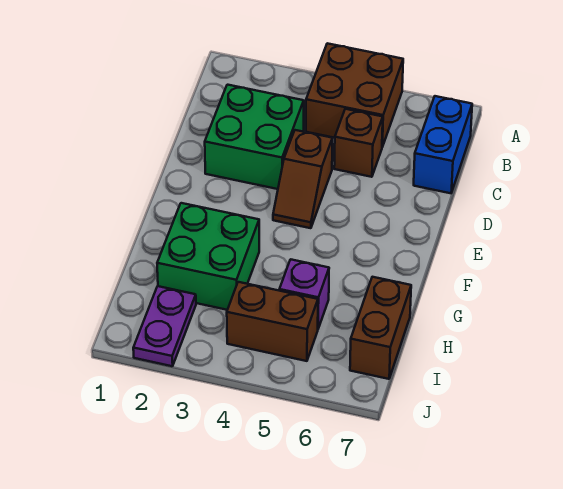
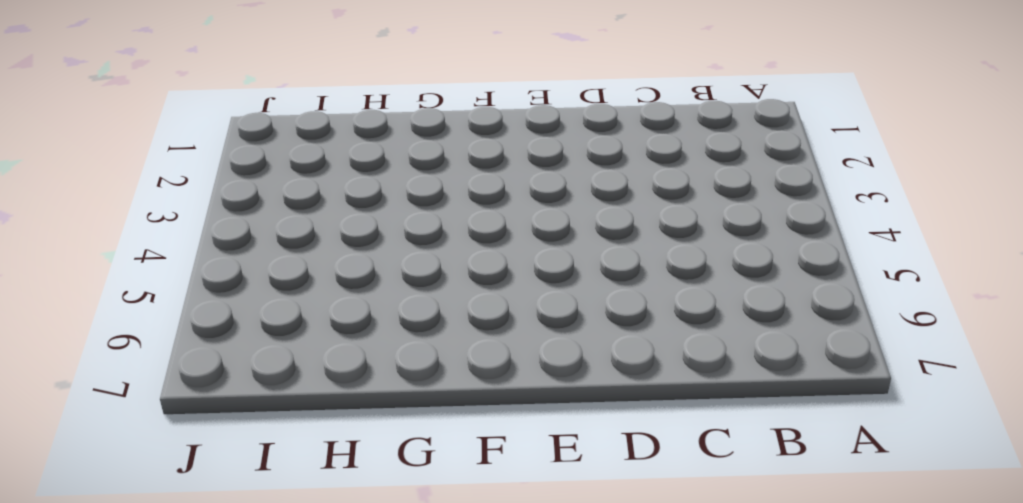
none -> brown 2x2 brick [306,43,403,147]
none -> blue 1x2 brick [414,96,472,193]

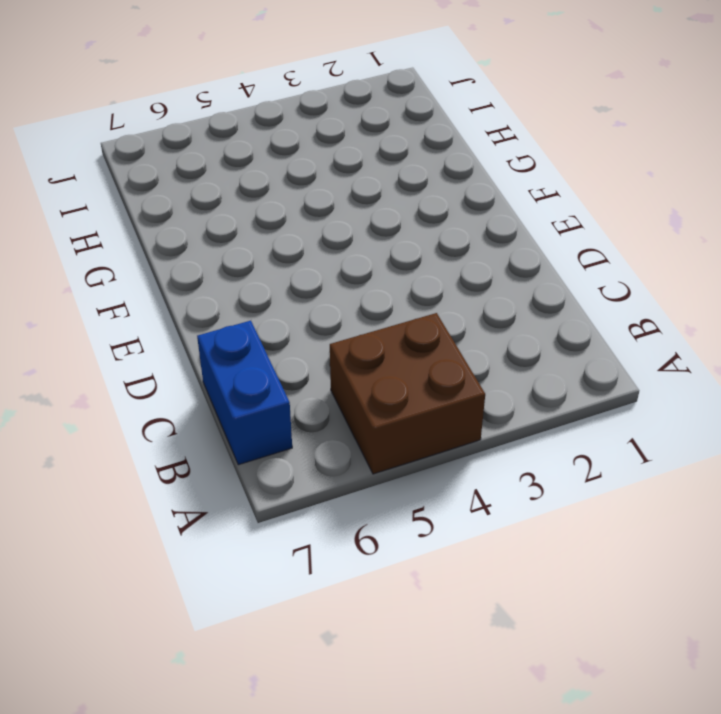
none -> green 2x2 brick [205,85,304,189]
none -> brown 1x1 brick [334,109,383,177]

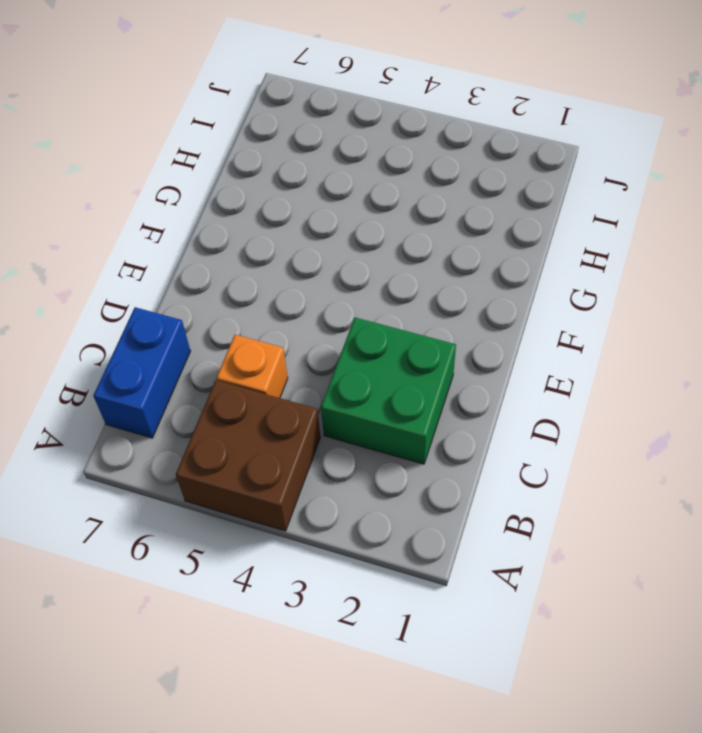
orange 1x1 brick [216,335,288,398] -> brown 1x1 brick [334,109,383,177]
none -> brown 1x2 slope [273,130,332,228]
none -> green 2x2 brick [157,203,259,310]

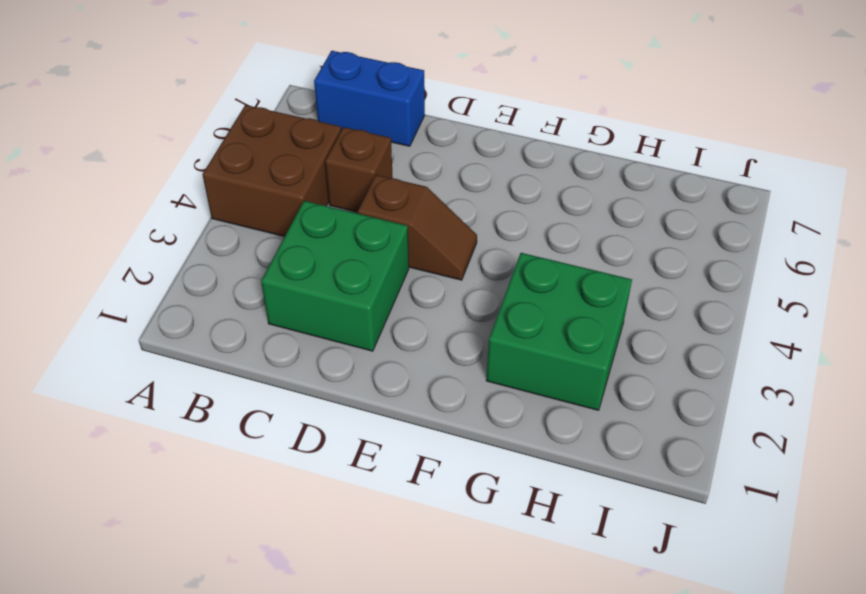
none -> purple 1x1 brick [279,259,329,328]
none -> brown 1x2 brick [350,277,411,379]

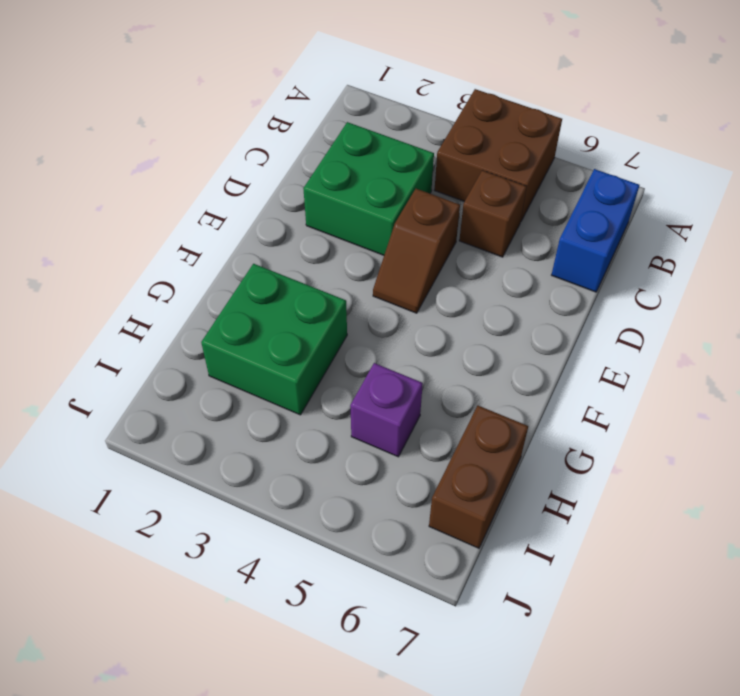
none -> purple 1x2 plate [133,286,196,366]
none -> brown 1x2 brick [227,282,318,361]

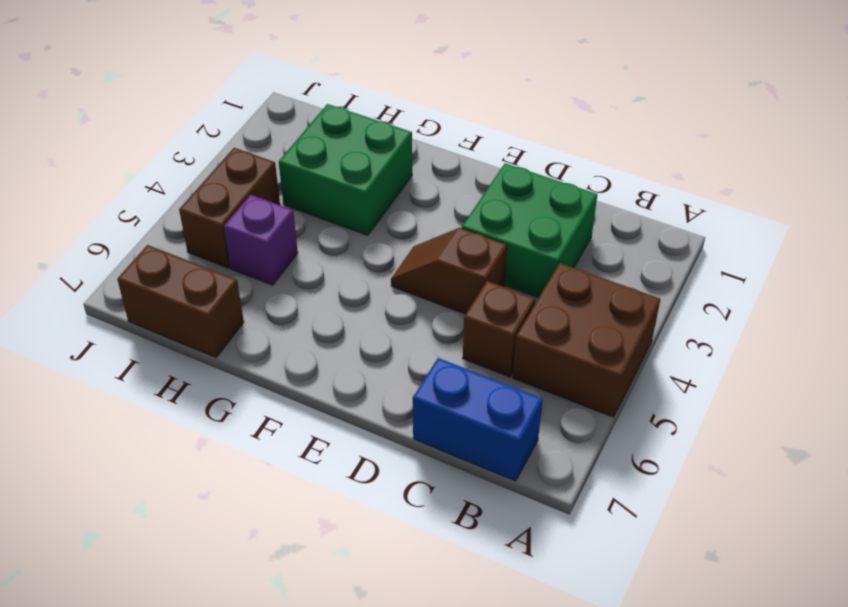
none -> purple 1x2 plate [133,286,196,366]

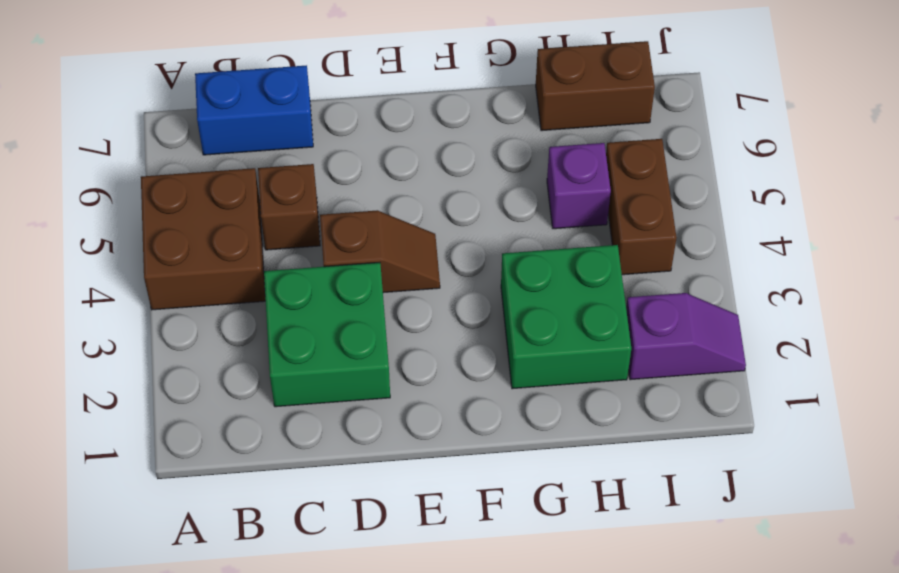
purple 1x2 slope [626,293,746,380] -> purple 1x2 plate [133,286,196,366]

